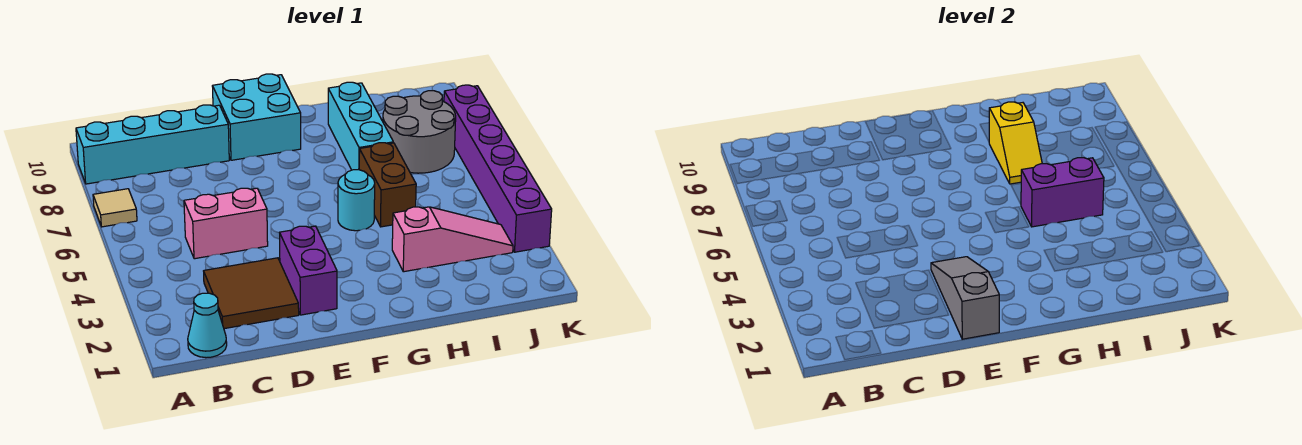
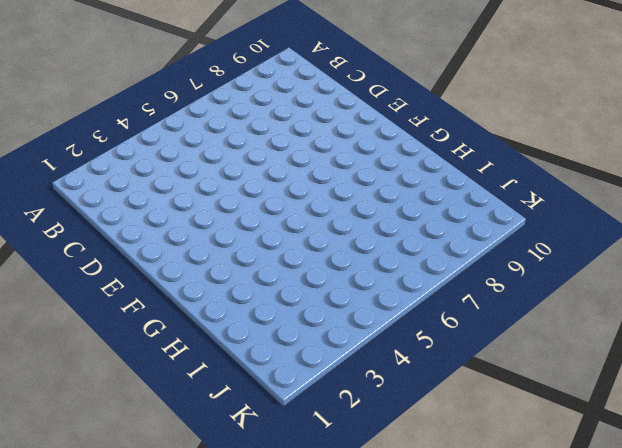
none -> tan 1x1 tile [93,189,137,227]
none -> cyan 1x4 brick [76,105,229,184]
none -> cyan 1x1 cone [188,293,227,358]

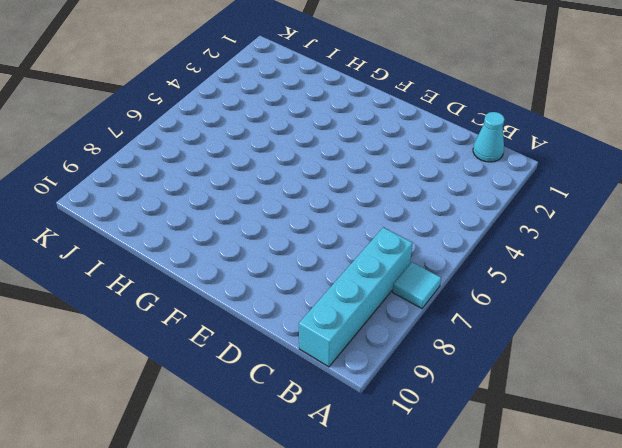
cyan 1x1 tile [393,262,441,309] -> tan 1x1 tile [93,189,137,227]
cyan 1x4 brick [299,227,413,367] -> cyan 1x4 brick turned to [76,105,229,184]
none -> brown 2x2 tile [204,258,299,329]
none -> pink 1x2 brick [184,188,268,259]
none -> purple 1x2 brick [280,226,337,315]

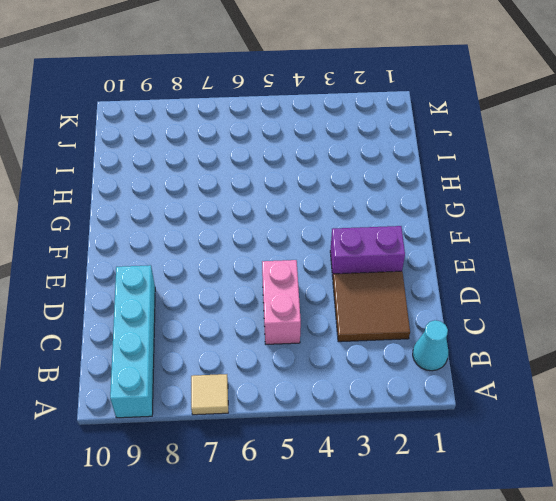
none -> cyan 2x2 brick [212,74,301,160]
none -> cyan 1x1 round brick [338,170,375,231]
none -> pink 1x3 slope [392,207,513,272]

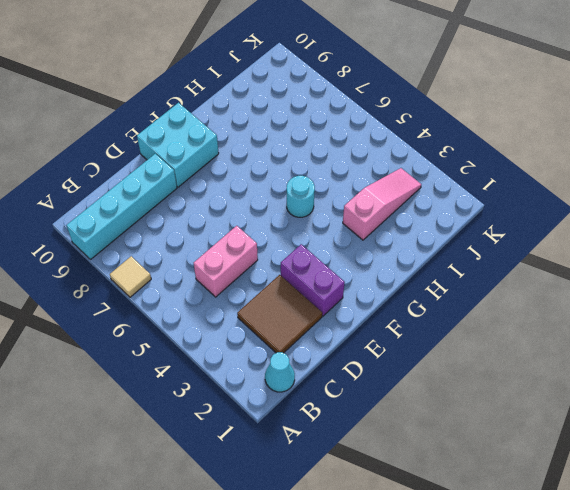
none -> brown 1x2 brick [359,143,416,227]
none -> cyan 1x3 brick [328,82,393,170]
none -> grey 2x2 round brick [383,90,456,173]

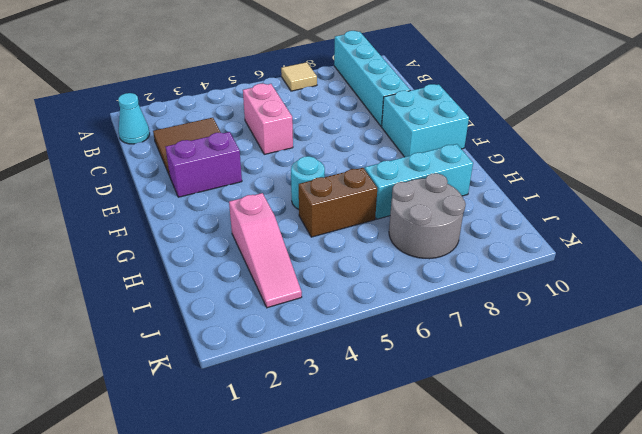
none -> purple 1x6 brick [444,85,552,252]
none -> grey 1x3 slope [931,257,999,339]
none -> purple 1x2 brick [1021,158,1104,227]

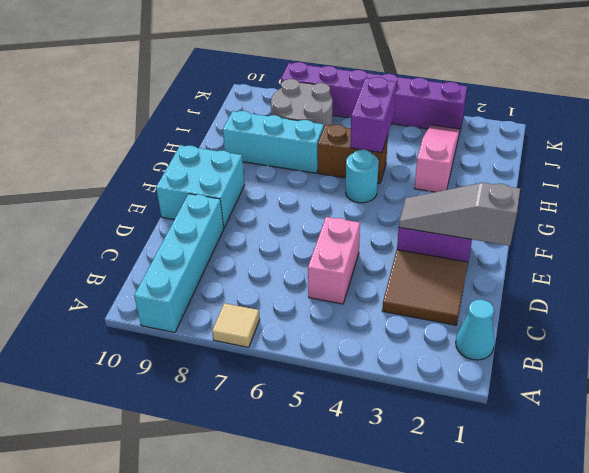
none -> yellow 1x2 slope [989,102,1042,184]

